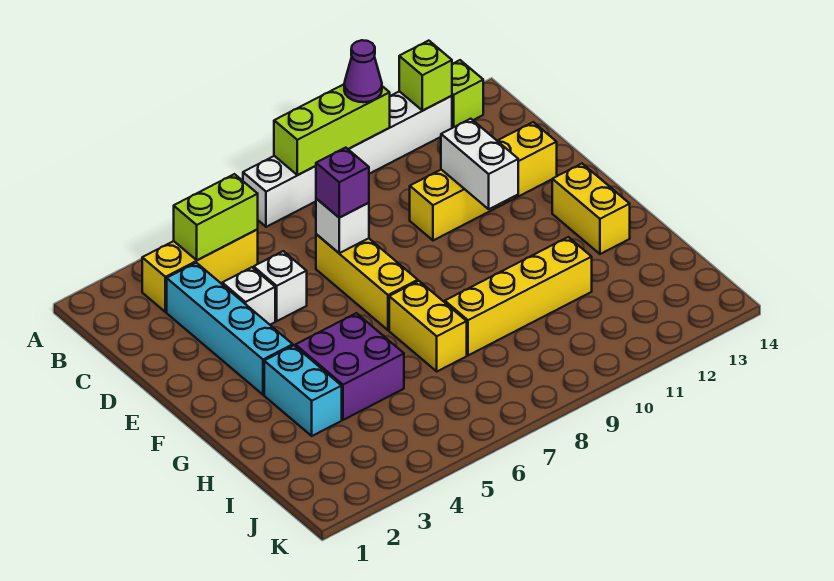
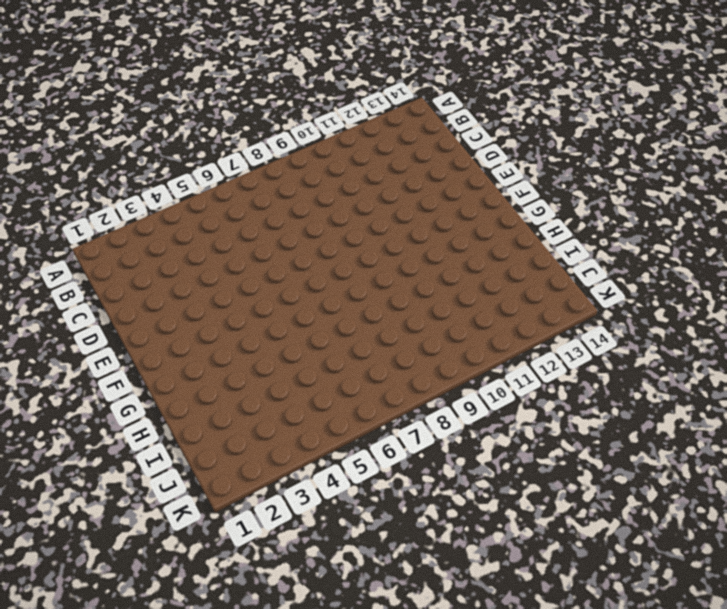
none -> white 1x6 brick [243,91,452,227]
none -> lime 1x1 brick [452,60,483,128]
none -> yellow 1x3 brick [142,229,258,312]

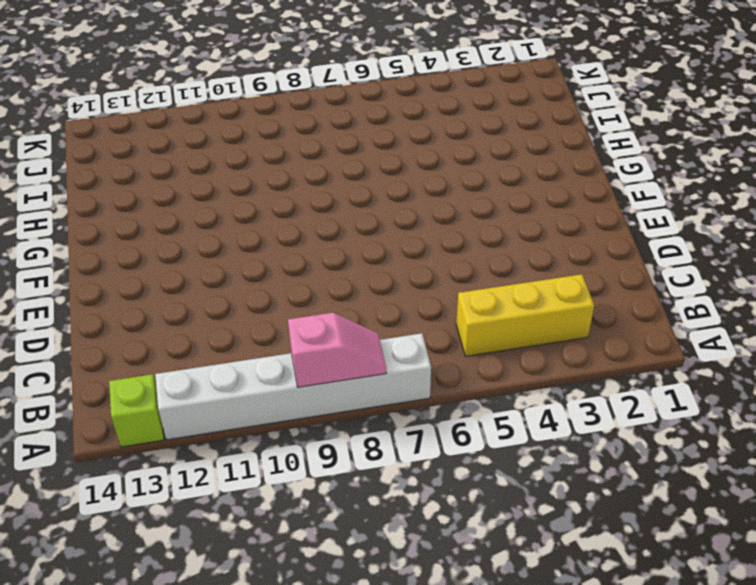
pink 1x2 slope [288,313,386,387] -> lime 1x3 brick [274,84,390,175]
none -> cyan 1x4 brick [167,263,293,395]
none -> white 1x1 brick [222,267,275,325]
none -> white 1x1 brick [254,251,307,321]

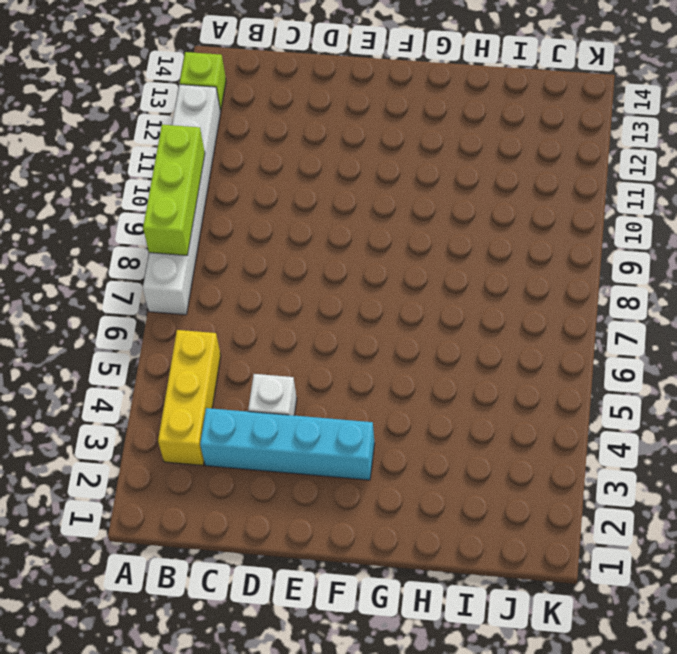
none -> white 1x1 brick [254,251,307,321]
none -> yellow 1x3 brick [316,234,418,330]
none -> yellow 1x4 brick [410,122,557,240]

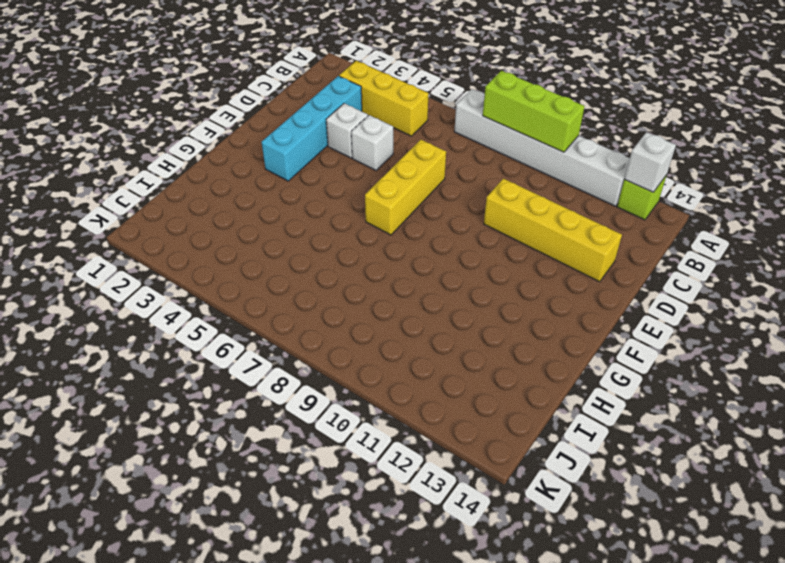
white 1x1 brick [624,132,676,192] -> white 1x1 brick moved to [316,199,369,253]
none -> yellow 1x2 brick [552,164,630,254]
none -> cyan 1x2 brick [264,346,342,436]
none -> purple 2x2 brick [295,313,404,420]

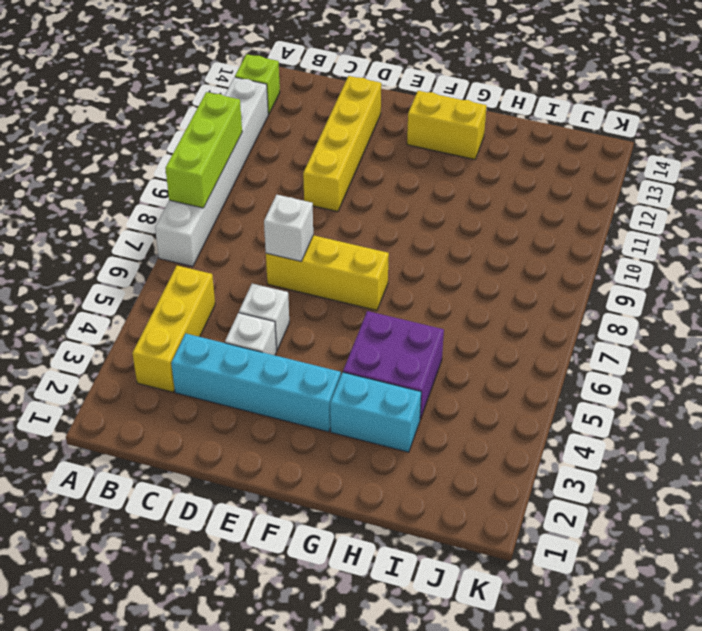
none -> yellow 1x2 brick [389,281,467,371]
none -> yellow 1x4 brick [445,237,592,355]
none -> lime 1x1 brick [399,41,452,111]

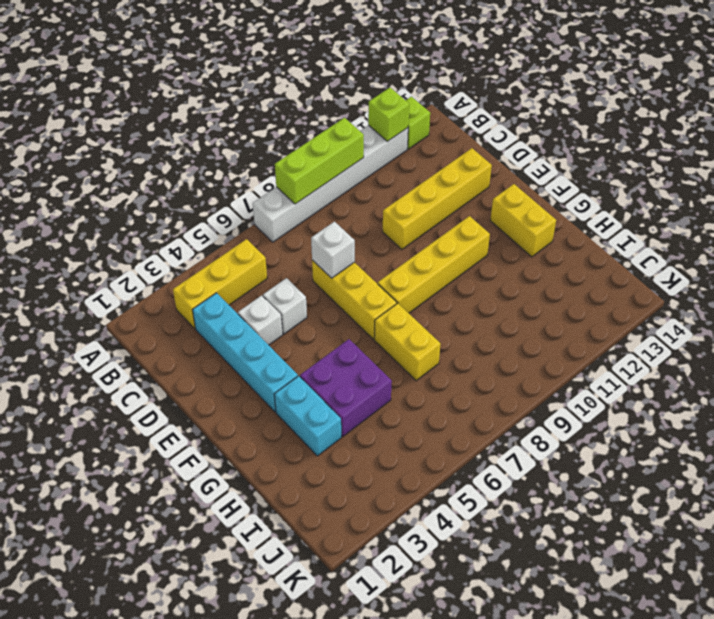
yellow 1x4 brick [378,216,490,313] -> yellow 1x4 brick moved to [445,237,592,355]
none -> lime 1x2 brick [174,174,258,260]
none -> white 1x2 brick [441,119,518,209]
none -> purple 1x1 cone [344,40,382,102]

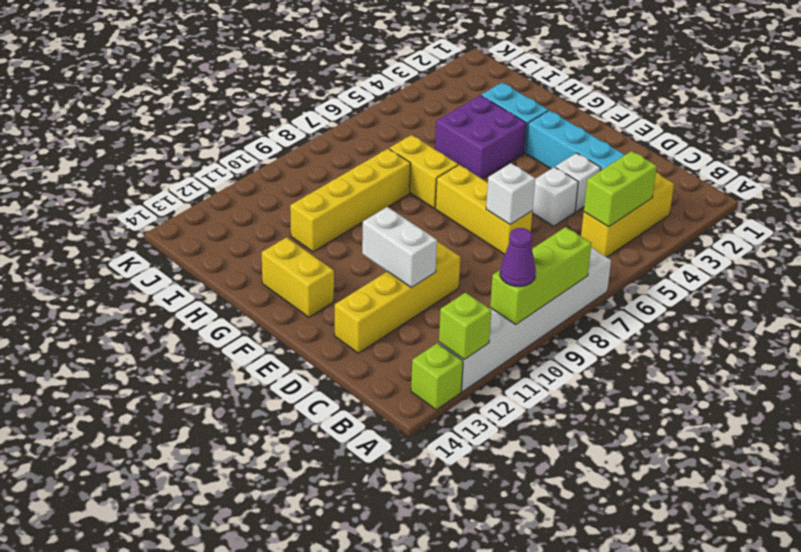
none -> purple 1x1 brick [316,148,369,218]

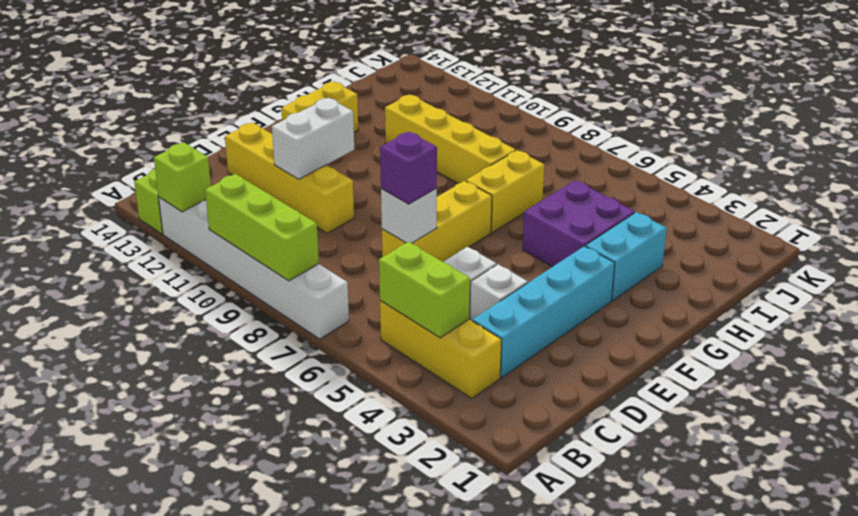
none -> purple 1x1 cone [344,40,382,102]

